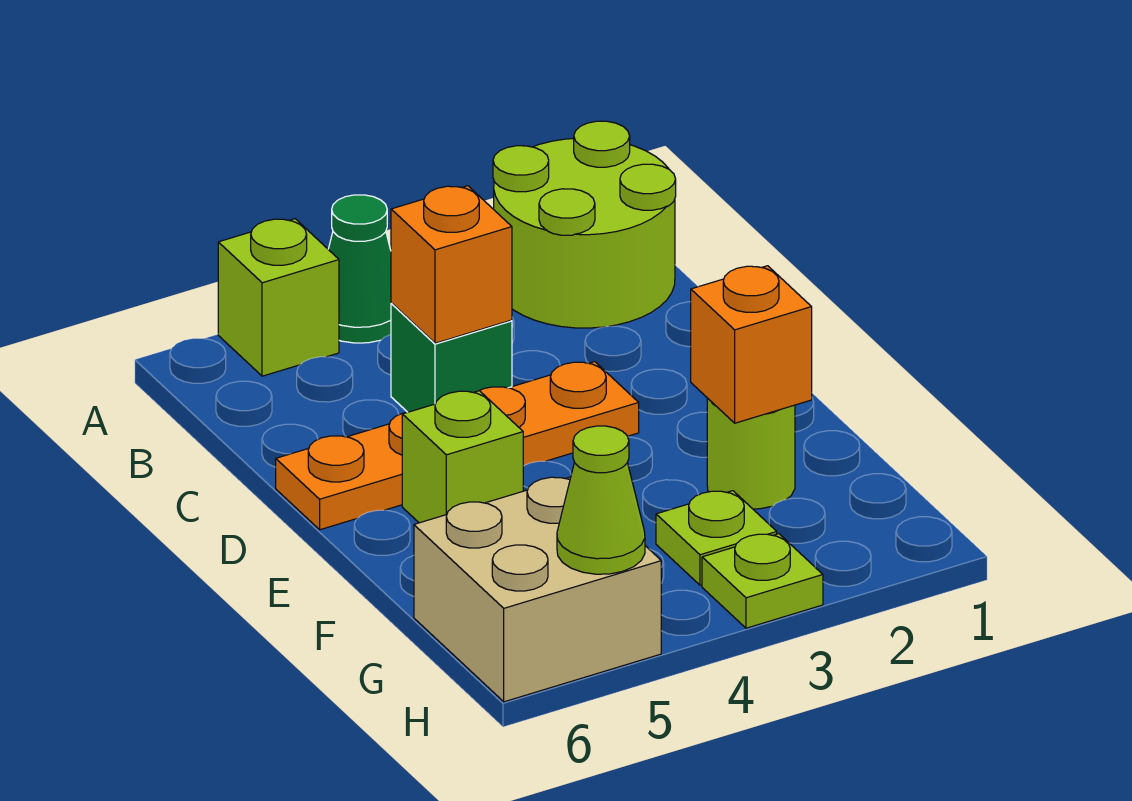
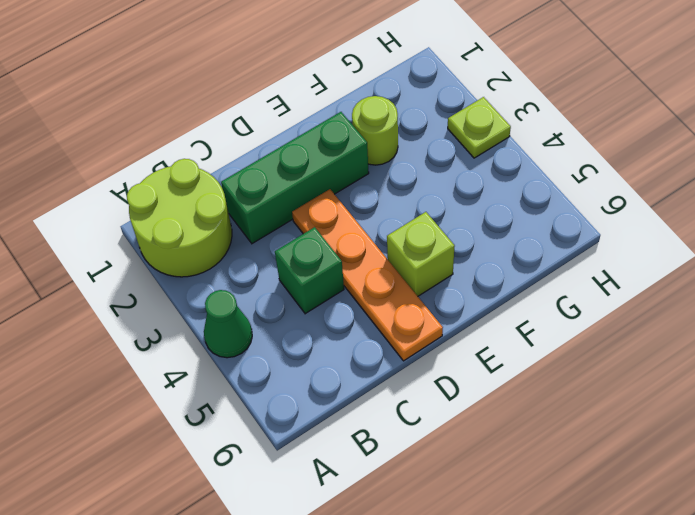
green 1x3 brick [221,112,369,244] -> none
none -> lime 1x1 brick [218,219,339,376]
none -> lime 1x1 plate [656,491,777,585]
none -> tan 2x2 brick [414,477,661,702]

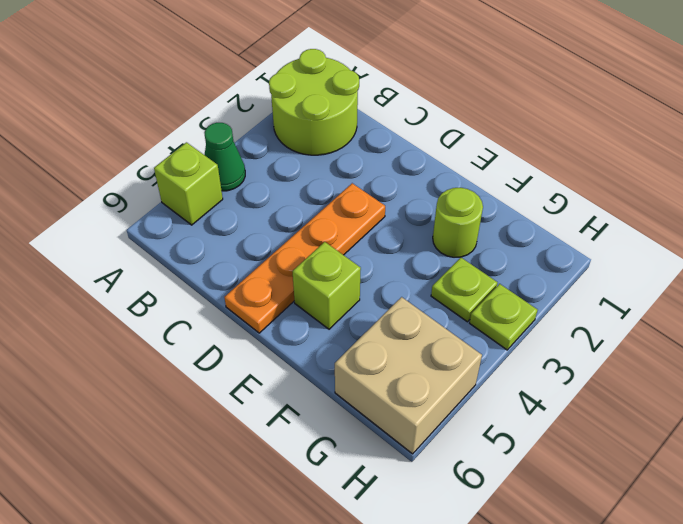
none -> green 1x1 brick [391,303,512,412]
none -> orange 1x1 brick [391,186,512,343]
none -> orange 1x1 brick [691,266,812,423]

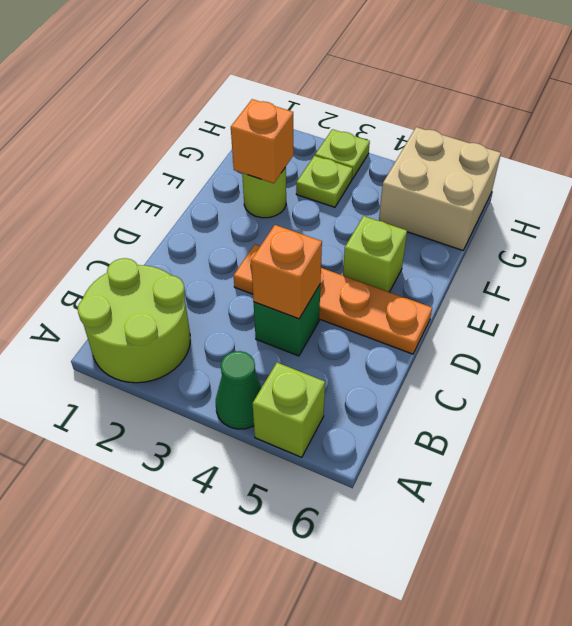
none -> lime 1x1 cone [557,426,645,574]

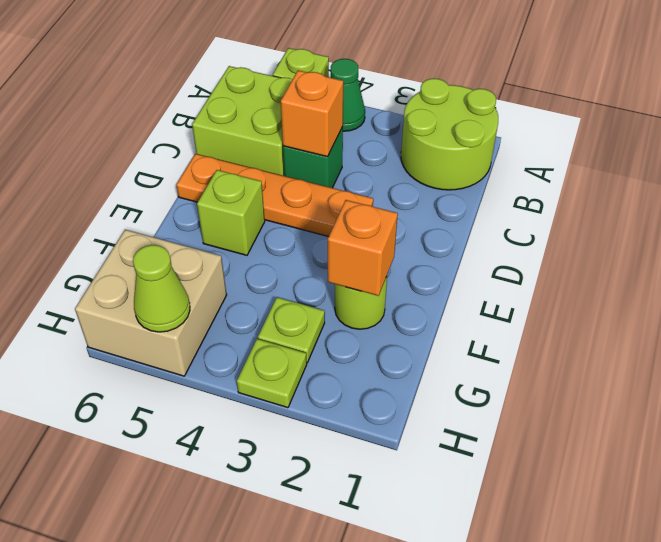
lime 2x2 brick [192,66,293,176] -> none

